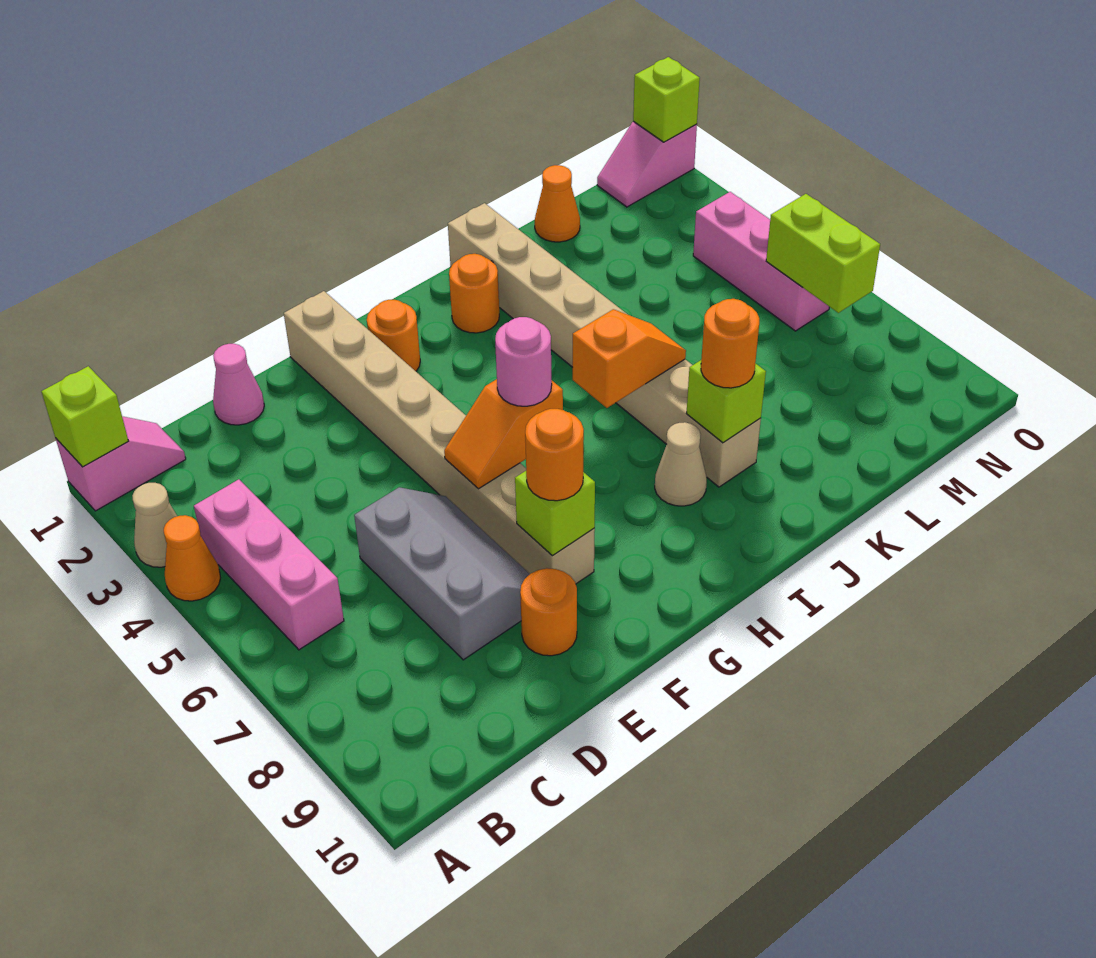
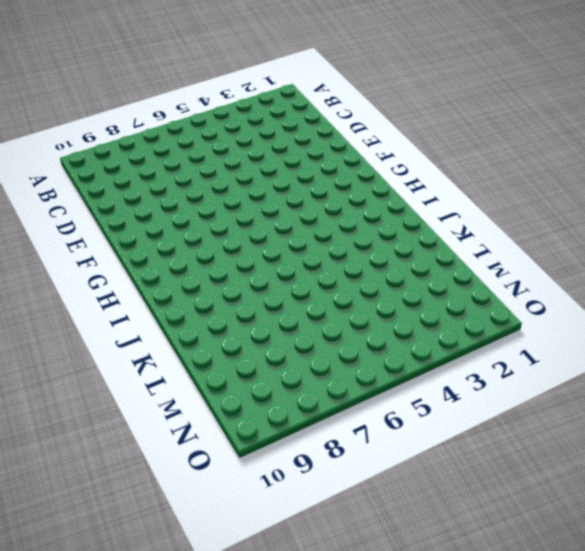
none -> pink 1x2 slope [56,416,186,511]
none -> tan 1x1 cone [132,483,177,567]
none -> orange 1x1 cone [164,515,220,601]

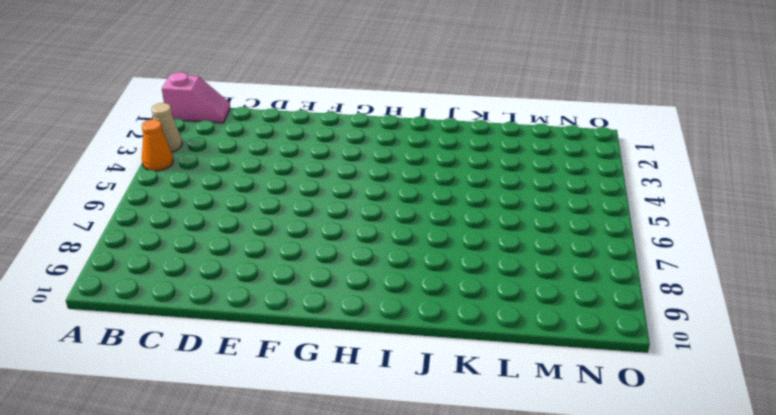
none -> pink 1x3 brick [194,479,344,650]
none -> pink 1x1 cone [213,344,264,425]
none -> grey 2x3 slope [354,487,530,660]

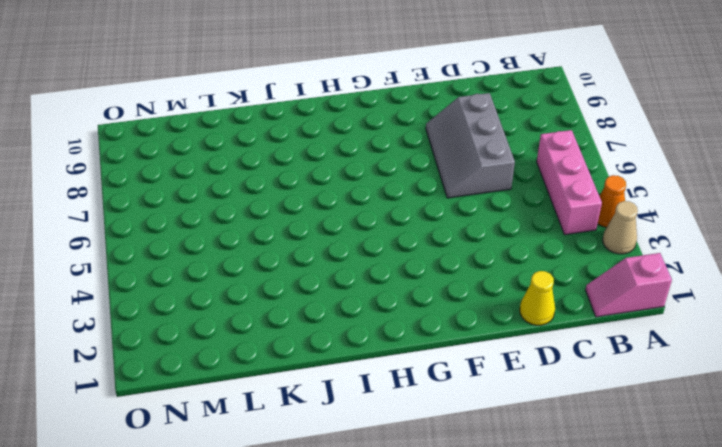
yellow 1x1 cone [520,271,555,325] -> pink 1x1 cone [213,344,264,425]
none -> orange 1x1 round brick [520,569,577,656]
none -> tan 1x8 brick [284,291,595,584]
none -> orange 1x1 round brick [367,300,420,371]

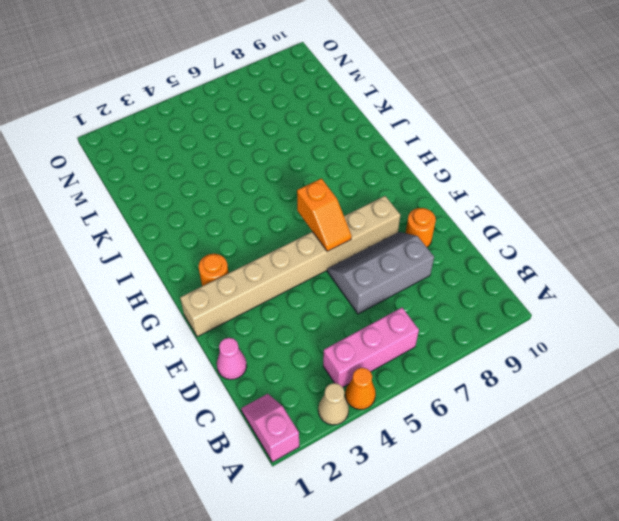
none -> orange 1x1 round brick [449,254,499,333]
none -> tan 1x1 cone [655,422,707,506]
none -> tan 1x8 brick [448,203,761,487]

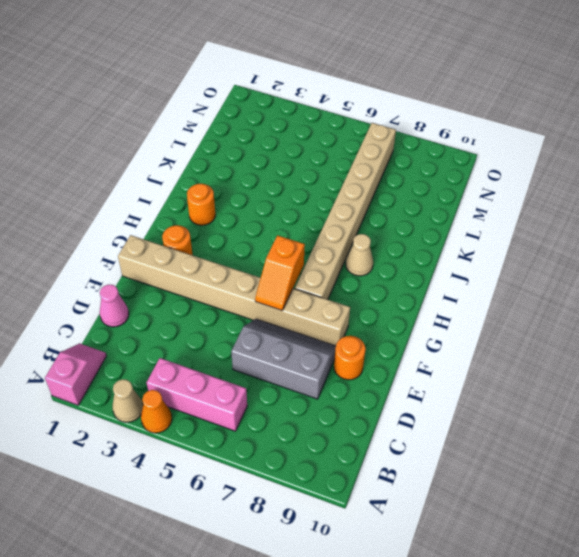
tan 1x8 brick [295,123,396,300] -> tan 1x8 brick turned to [448,203,761,487]
none -> orange 1x1 cone [535,165,580,242]
none -> pink 1x2 slope [597,121,697,207]
none -> pink 1x3 brick [693,192,829,331]

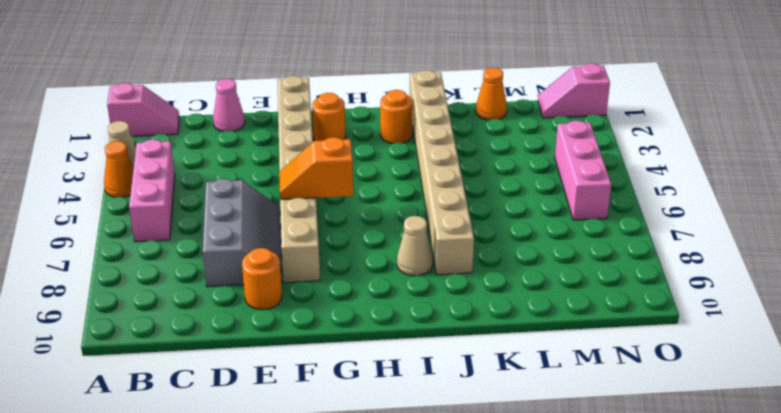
none -> lime 1x1 brick [41,366,128,467]
none -> lime 1x1 brick [515,471,595,556]
none -> orange 1x2 slope [573,309,686,408]

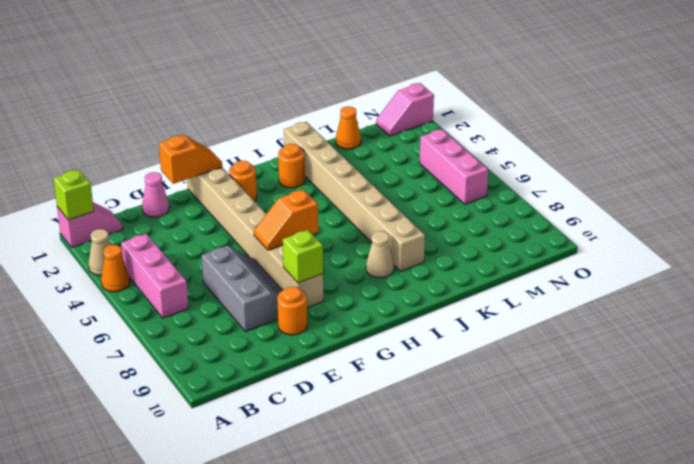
orange 1x2 slope [159,135,222,184] -> orange 1x2 slope moved to [573,309,686,408]
none -> lime 1x1 brick [686,360,766,443]
none -> lime 1x2 brick [766,194,880,313]
none -> lime 1x1 brick [633,57,700,142]

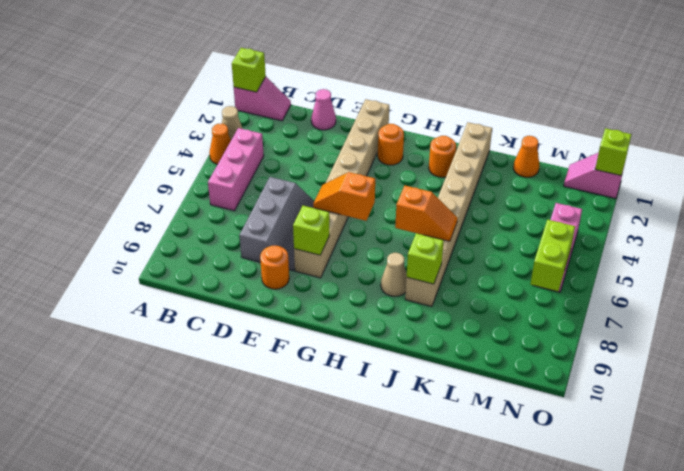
none -> orange 1x1 round brick [525,409,584,501]
none -> pink 1x1 round brick [495,317,552,406]
none -> orange 1x1 round brick [701,299,759,388]

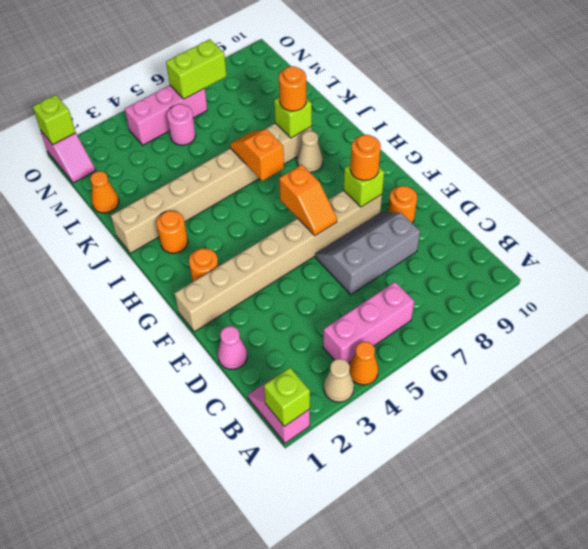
pink 1x1 round brick [167,104,196,145] -> pink 1x1 round brick moved to [495,317,552,406]

